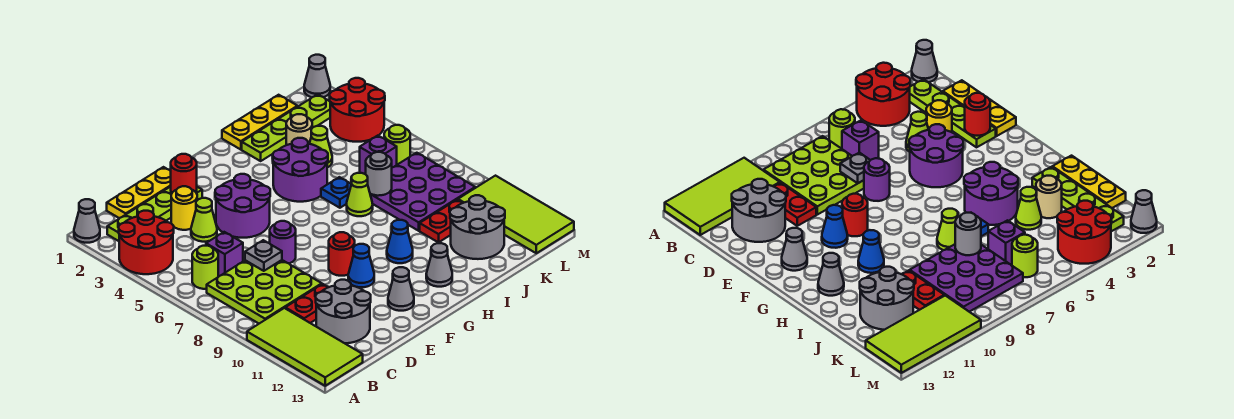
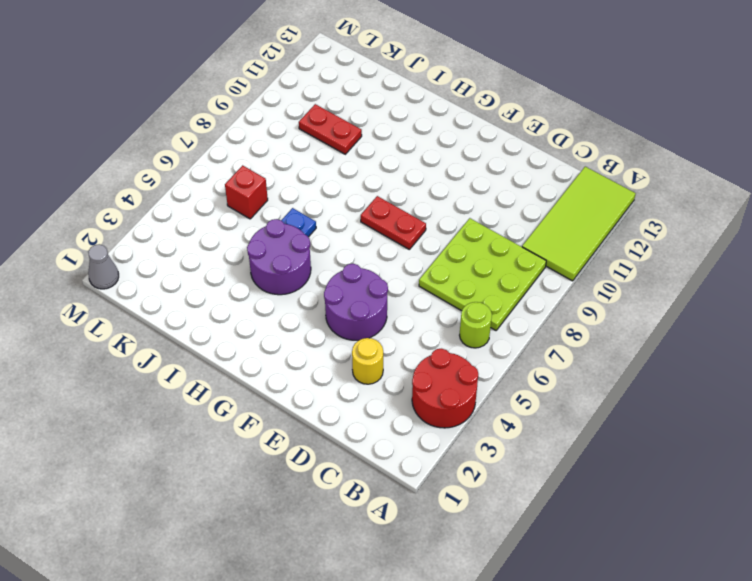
red 1x2 plate [361,196,426,249] -> red 1x2 plate moved to [285,284,328,323]
red 1x1 brick [225,165,268,219] -> purple 1x1 brick [360,136,397,174]
none -> grey 1x1 cone [74,199,100,243]
none -> lime 1x4 plate [107,187,202,241]
none -> yellow 1x3 plate [107,167,171,218]
none -> purple 1x1 brick [206,232,243,277]

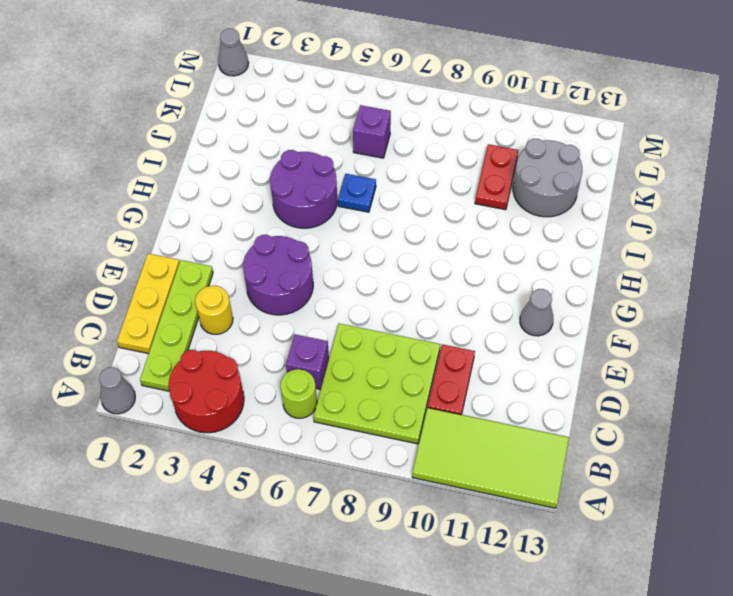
none -> grey 2x2 round brick [316,280,371,343]
none -> lime 1x1 cone [191,198,217,242]
none -> purple 1x1 round brick [270,221,296,263]
none -> red 1x1 round brick [329,232,355,276]

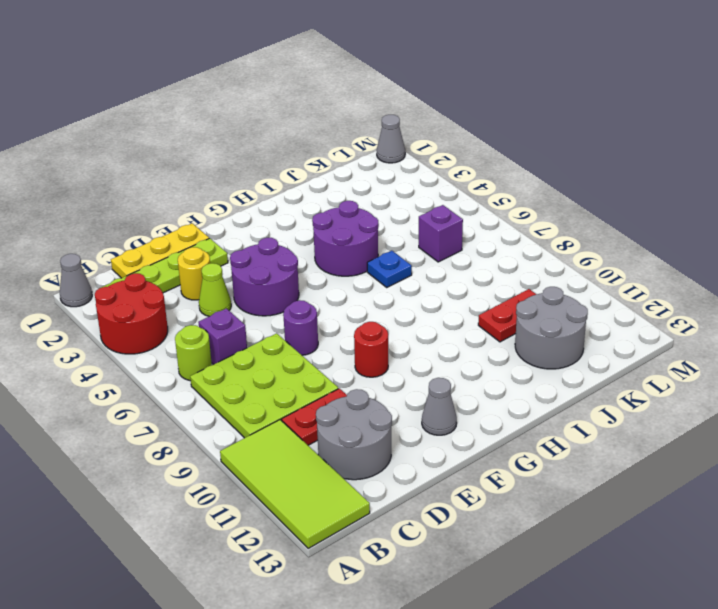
none -> blue 1x1 cone [348,244,374,287]
none -> blue 1x1 cone [387,220,413,263]
none -> grey 1x1 cone [426,243,452,287]
none -> yellow 1x3 plate [222,95,298,150]

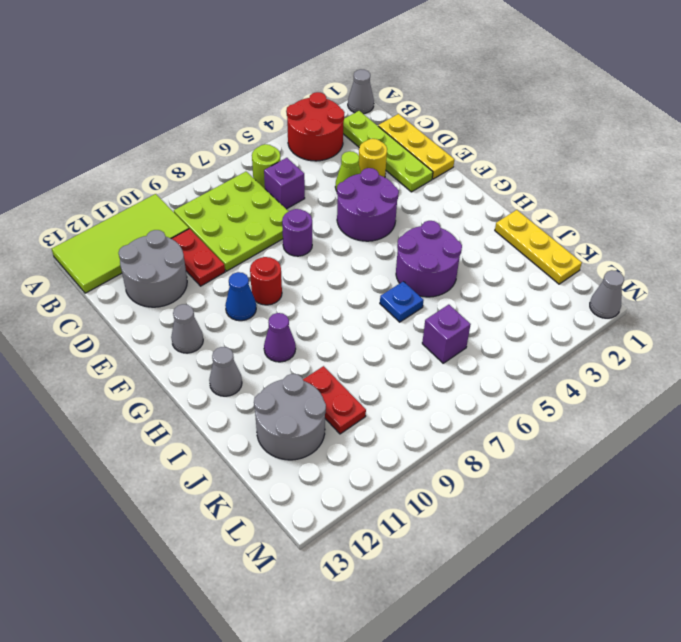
purple 1x1 cone [264,313,296,362] -> blue 1x1 cone [387,220,413,263]
none -> lime 1x4 plate [242,94,330,161]
none -> lime 1x1 cone [347,173,373,216]
none -> tan 1x1 round brick [286,114,312,145]
none -> lime 1x1 cone [310,126,332,167]

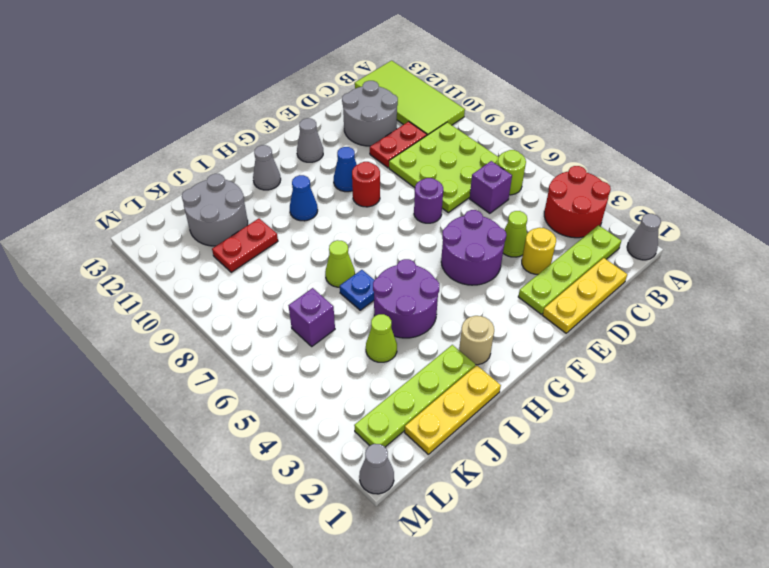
tan 1x1 round brick [459,316,494,365] -> tan 1x1 round brick moved to [286,114,312,145]
none -> purple 3x3 plate [370,153,475,231]
none -> red 2x2 round brick [330,78,385,142]
none -> lime 1x1 round brick [384,125,410,165]
none -> lime 2x4 tile [458,176,574,253]

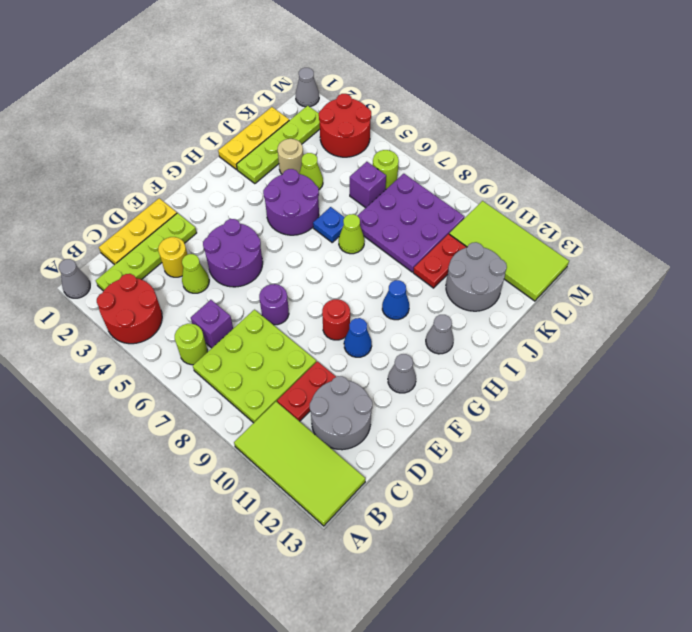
none -> grey 1x1 plate [245,240,282,271]
none -> red 1x1 round brick [170,154,197,192]
none -> grey 1x1 round brick [366,152,392,196]

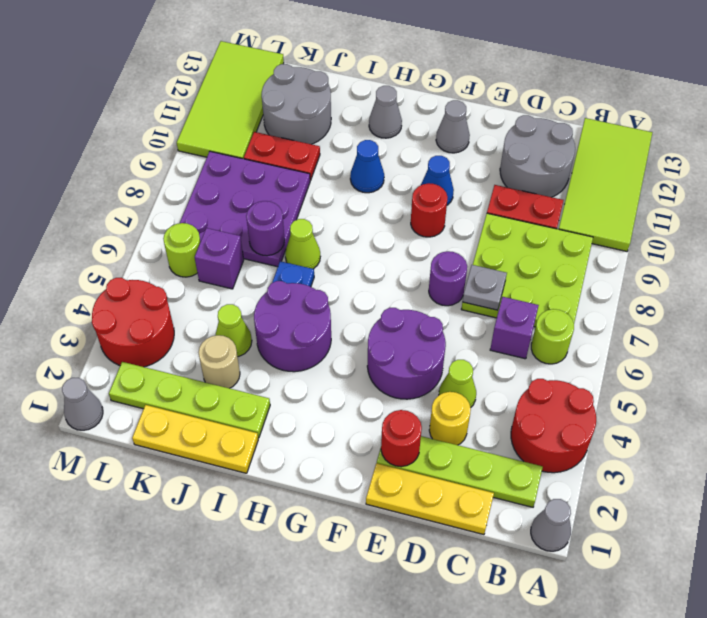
purple 1x1 round brick [246,201,285,256] -> grey 1x1 round brick [366,152,392,196]

